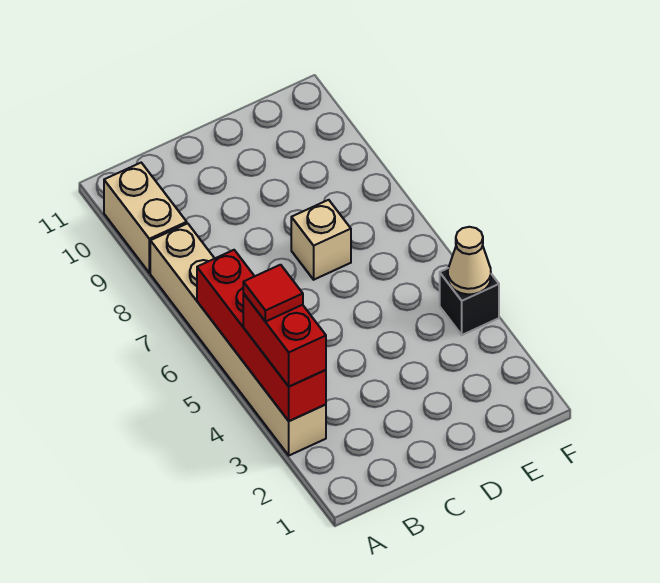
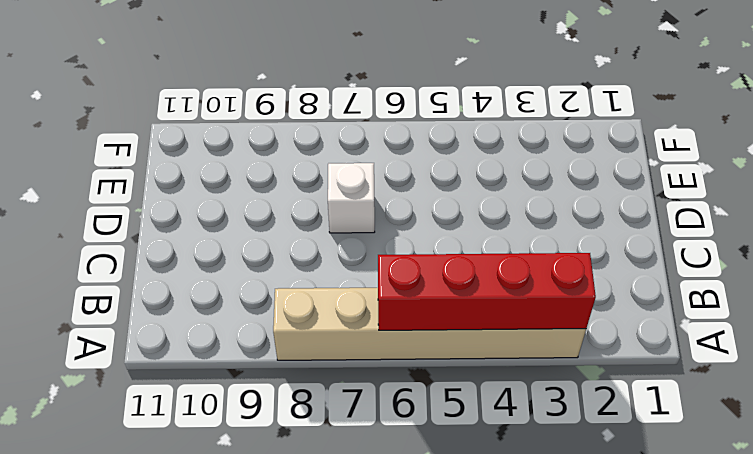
white 1x1 brick [328,163,375,233] -> tan 1x1 brick [291,200,351,280]
none -> tan 1x2 brick [104,163,187,273]
none -> black 1x1 brick [440,268,499,335]

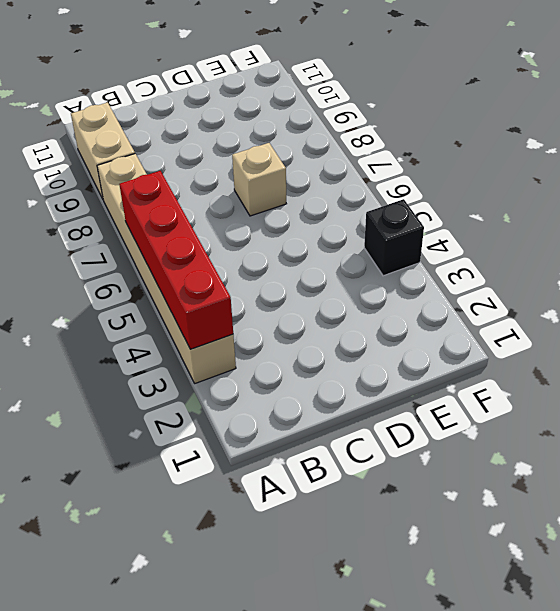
none -> tan 1x1 cone [448,227,491,294]
none -> red 1x2 brick [243,293,326,387]

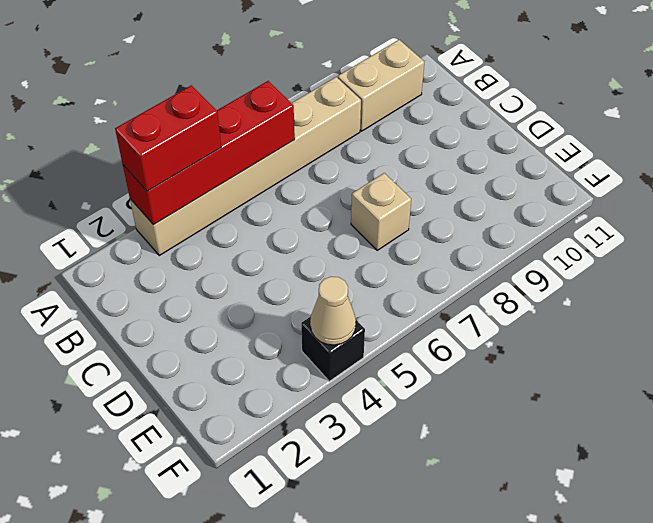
none -> red 1x1 tile [243,265,303,322]

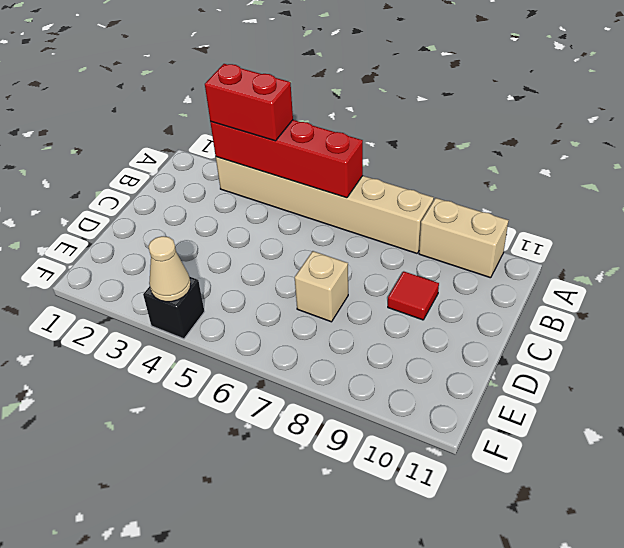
red 1x1 tile [388,271,439,320] -> red 1x1 tile moved to [243,265,303,322]

